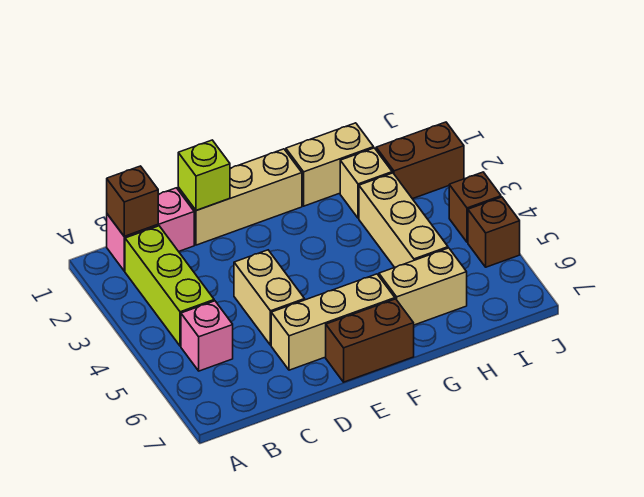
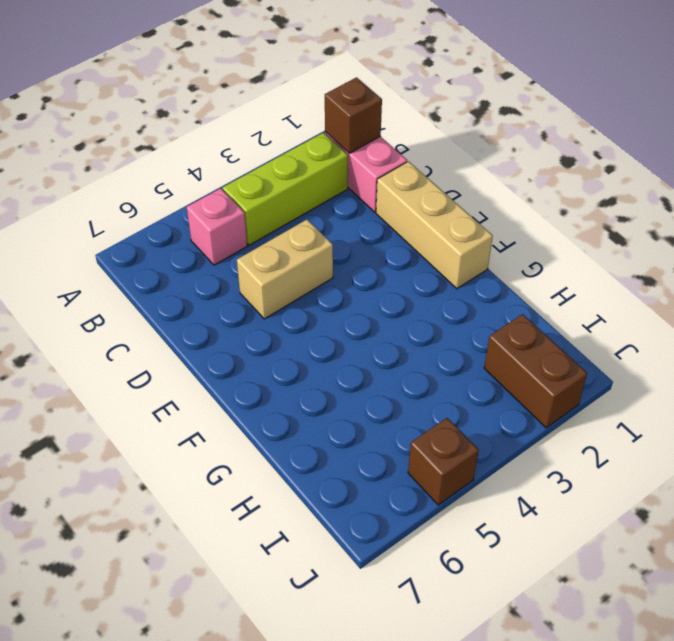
none -> tan 1x3 brick [271,274,395,370]
none -> brown 1x2 brick [326,299,414,382]
none -> tan 1x2 brick [286,123,374,206]

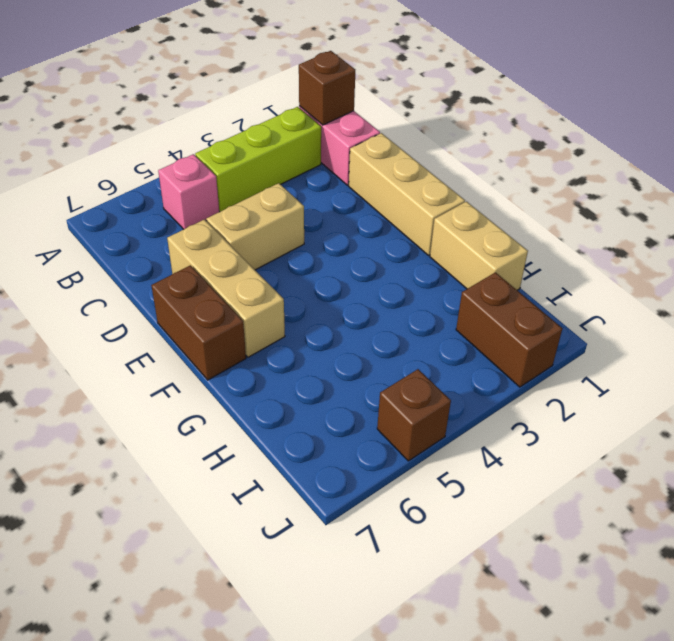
none -> tan 1x2 brick [379,248,467,325]
none -> tan 1x1 brick [340,148,392,218]
none -> tan 1x3 brick [359,173,448,267]

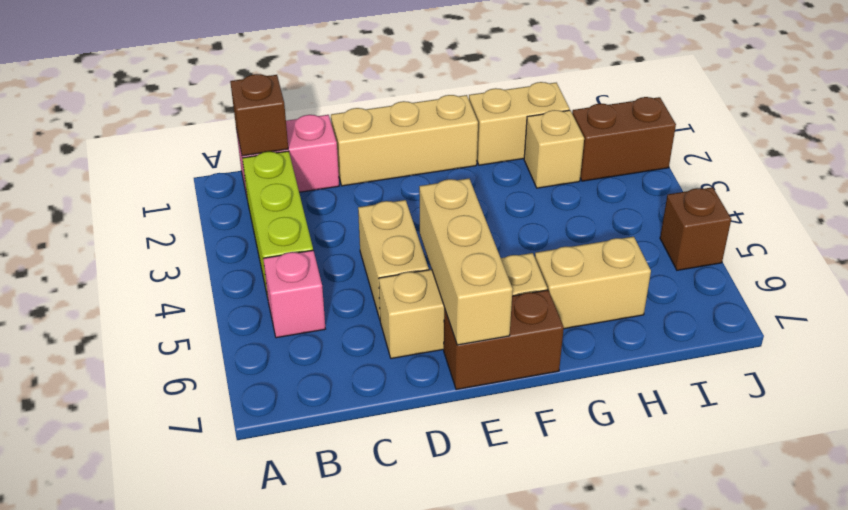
tan 1x3 brick [419,179,513,345] -> tan 1x3 brick moved to [359,173,448,267]
none -> brown 1x1 brick [449,172,501,242]
none -> lime 1x1 brick [178,140,230,211]

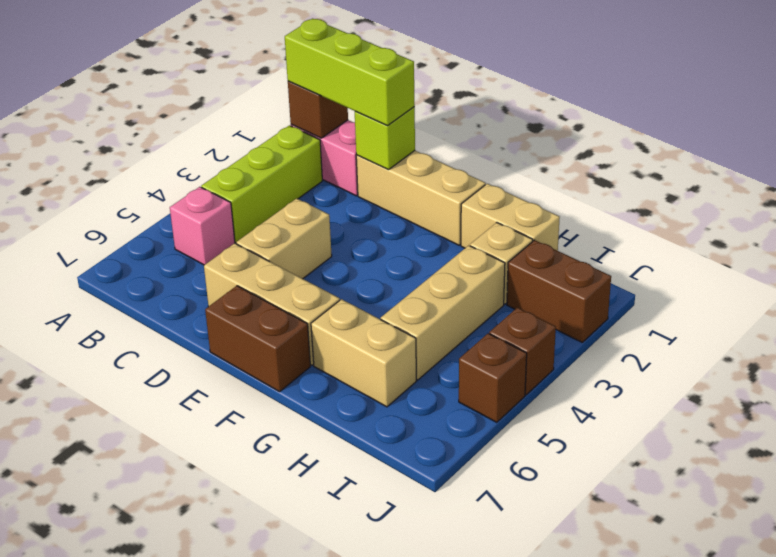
lime 1x3 brick [285,19,415,126] -> none

